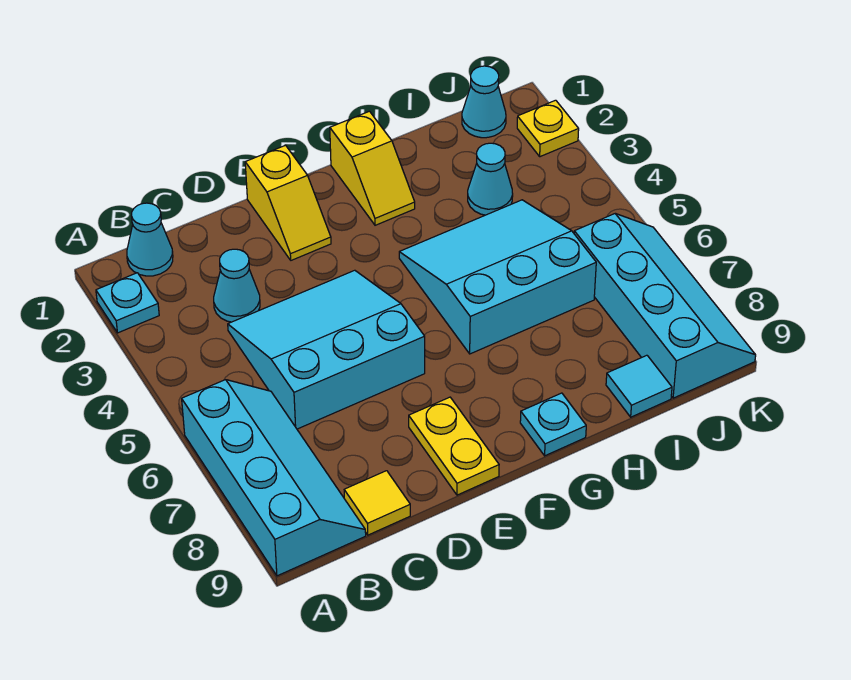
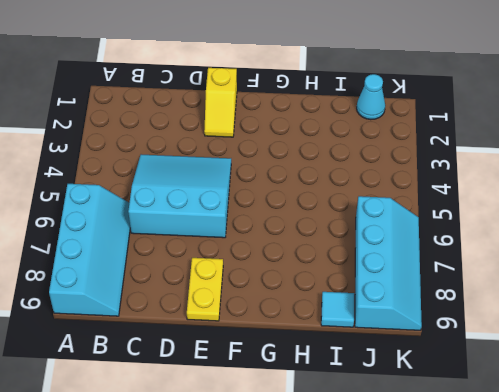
none -> cyan 1x1 plate [96,273,159,333]
none -> cyan 1x1 cone [127,203,173,276]
none -> cyan 1x1 cone [214,249,260,322]

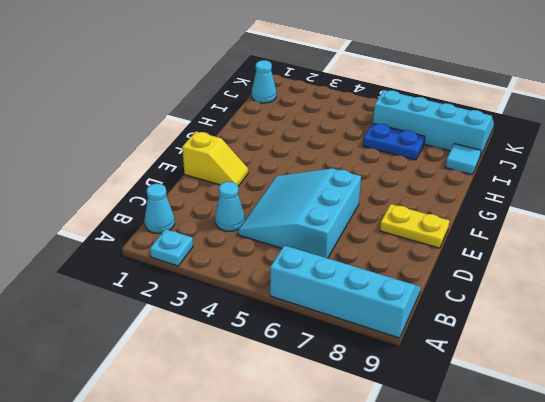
blue 1x2 plate [363,123,425,160] -> cyan 3x3 slope [399,200,596,354]
none -> yellow 1x1 tile [344,471,410,535]
none -> yellow 1x2 slope [330,111,415,225]
none -> cyan 1x1 plate [520,393,586,456]

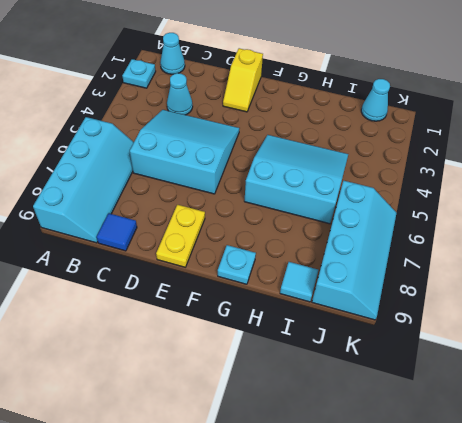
blue 1x1 tile [97,213,137,251] -> yellow 1x1 tile [344,471,410,535]
none -> yellow 1x2 slope [330,111,415,225]
none -> cyan 1x1 cone [468,143,513,215]
none -> yellow 1x1 plate [517,100,579,157]

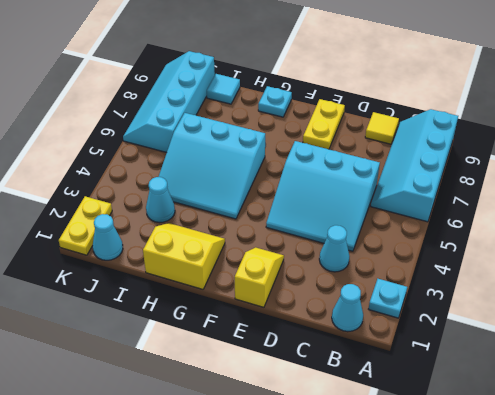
yellow 2x2 slope [143,223,225,289] -> yellow 1x2 slope [330,111,415,225]
yellow 1x2 plate [59,196,112,255] -> yellow 1x1 plate [517,100,579,157]

